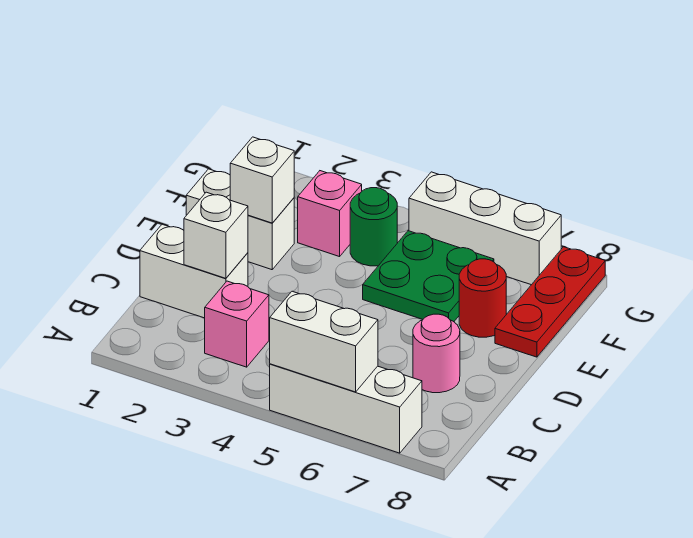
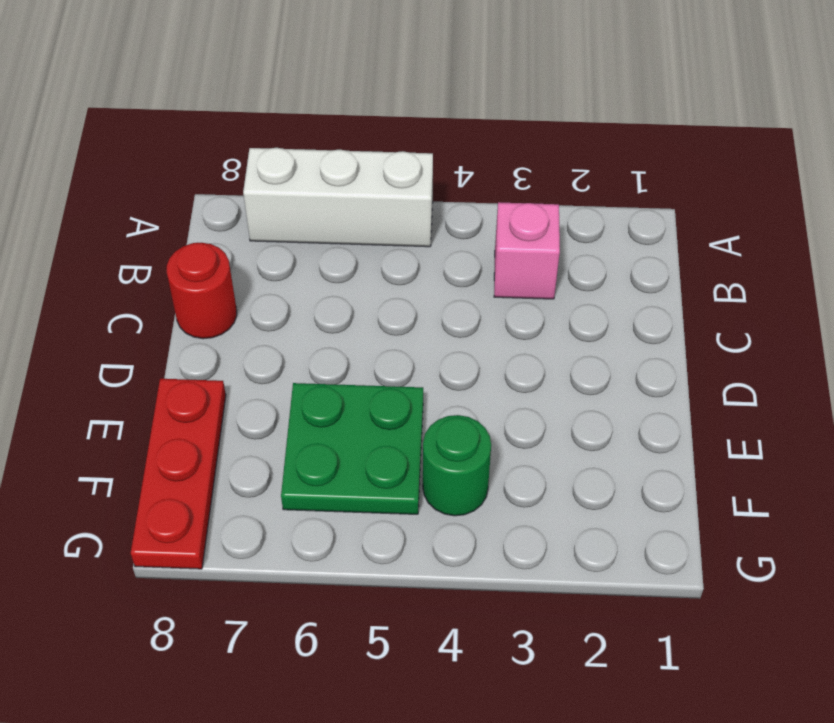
red 1x1 round brick [167,243,237,339] -> red 1x1 round brick moved to [459,259,506,337]
none -> white 1x2 brick [140,224,248,318]
none -> pink 1x1 round brick [413,314,460,393]
none -> white 1x2 brick [186,169,294,270]

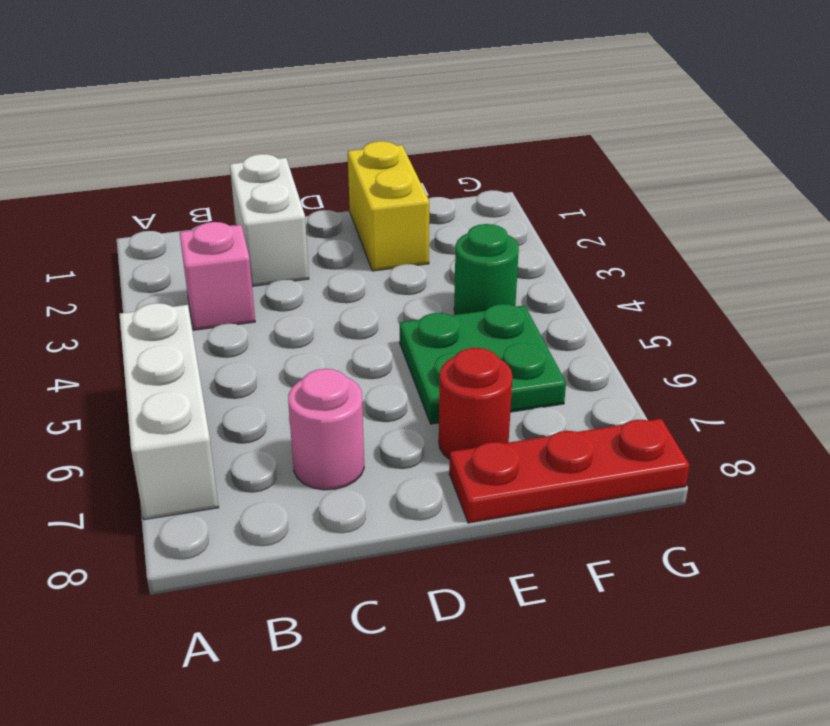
yellow 1x2 brick [348,141,429,271] -> white 1x2 brick [186,169,294,270]
none -> pink 1x1 brick [298,171,362,257]
none -> white 1x3 brick [409,172,561,285]
none -> white 1x2 brick [270,291,378,392]

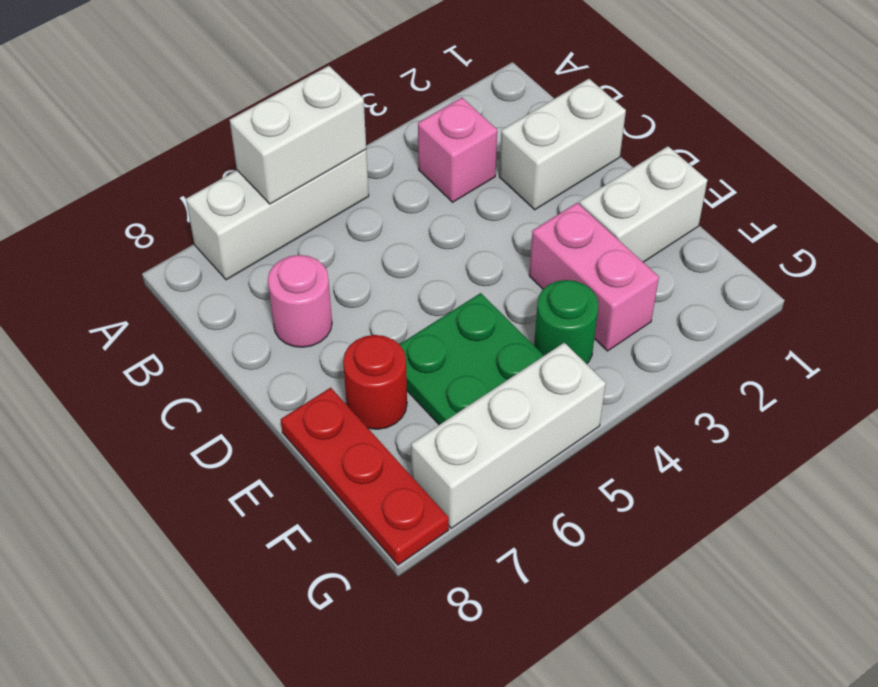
pink 1x2 brick [529,203,659,351] -> pink 1x1 brick [298,171,362,257]
none -> white 1x1 brick [184,192,248,278]
none -> white 1x1 brick [230,137,294,223]

